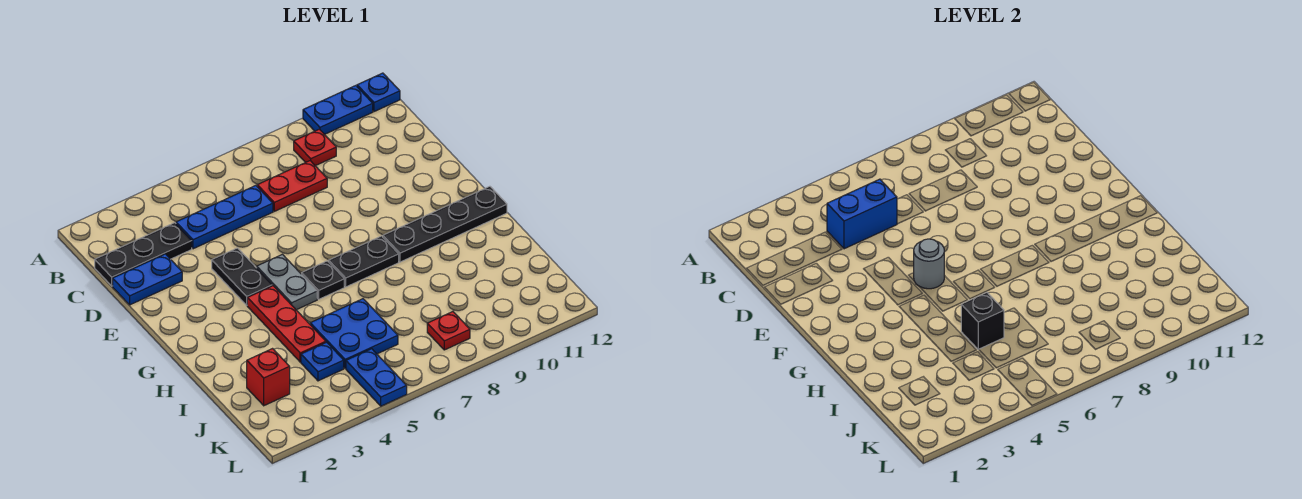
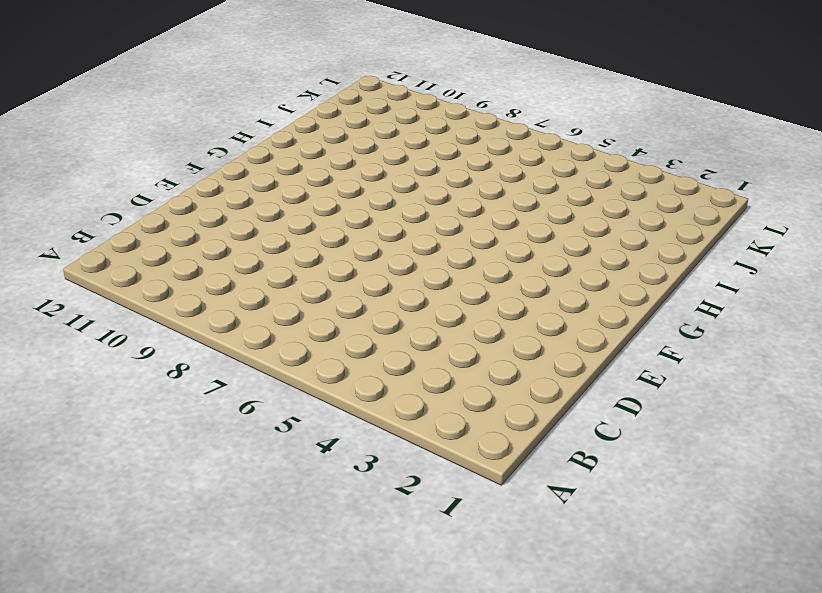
none -> blue 1x2 plate [303,86,373,134]
none -> blue 1x1 plate [357,73,400,112]
none -> red 1x1 plate [294,129,336,166]

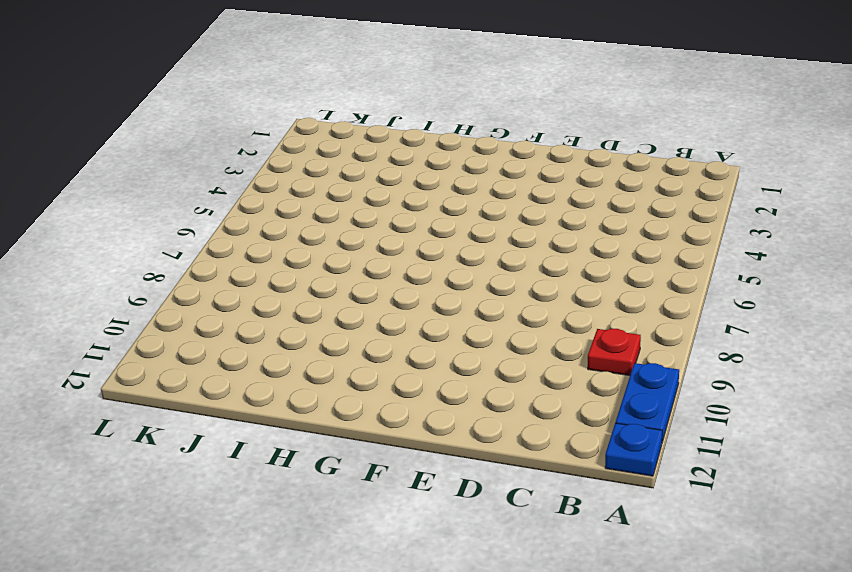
none -> black 1x3 plate [95,223,192,286]
none -> blue 1x3 plate [176,186,273,249]
none -> red 1x2 plate [257,161,327,211]

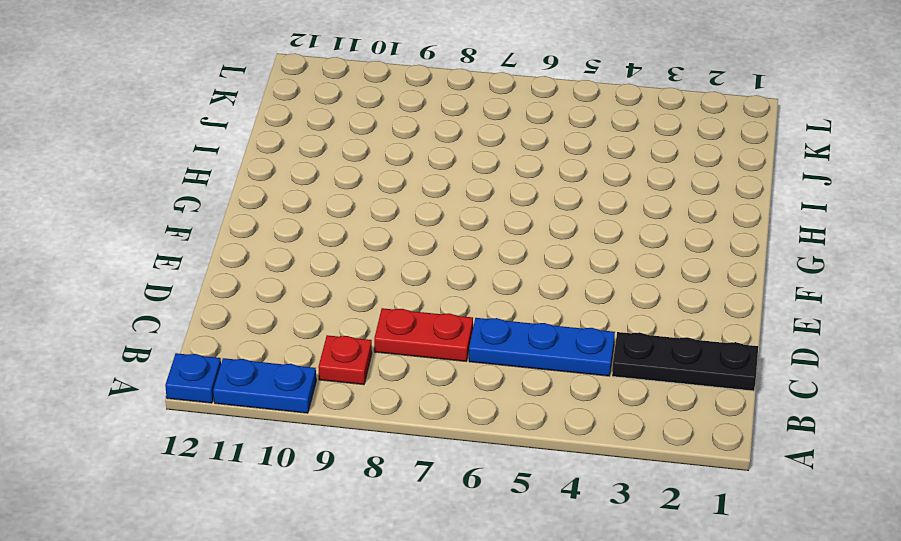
none -> blue 1x2 plate [113,254,182,305]
none -> black 1x2 plate [212,248,272,305]
none -> grey 1x2 plate [257,254,317,310]

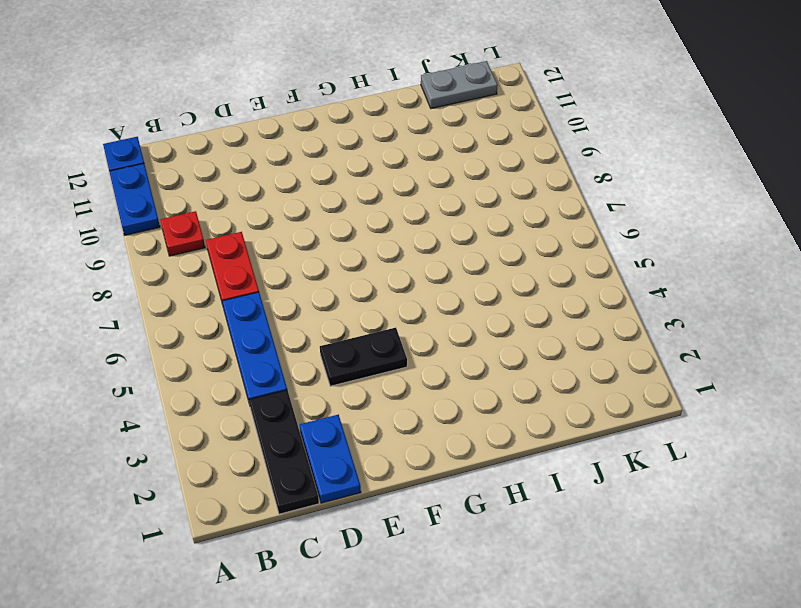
grey 1x2 plate [421,61,498,109] -> grey 1x2 plate moved to [257,254,317,310]
none -> red 1x3 plate [247,286,326,362]
none -> black 1x1 plate [302,261,344,299]
none -> black 1x2 plate [329,236,399,287]

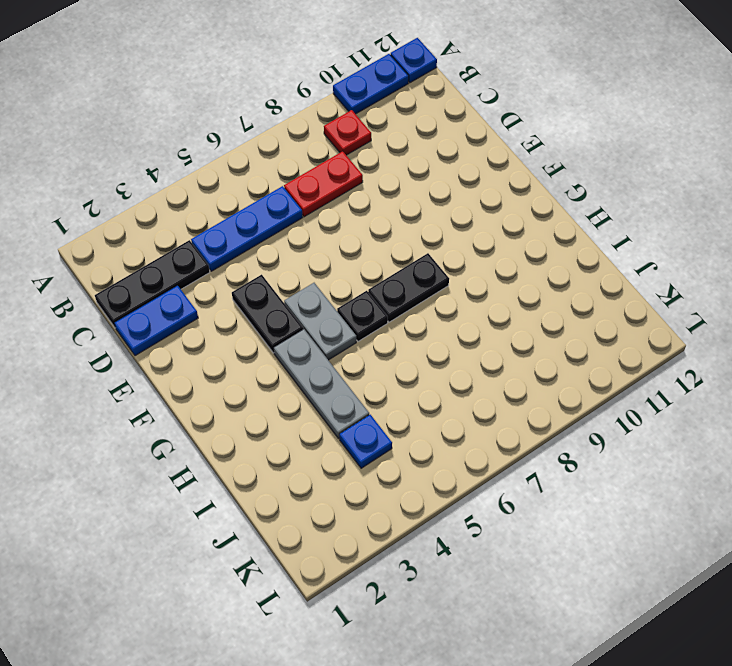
grey 1x3 plate [274,329,369,438] -> red 1x3 plate [247,286,326,362]
none -> black 1x4 plate [383,186,507,262]
none -> blue 2x2 plate [310,299,398,368]
none -> red 1x1 brick [247,349,290,406]

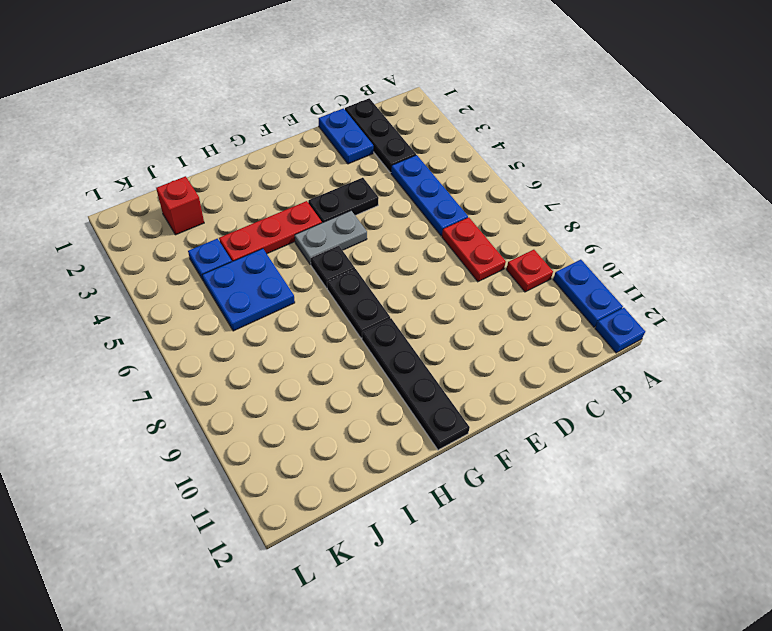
none -> blue 1x2 plate [346,349,407,406]
none -> red 1x1 plate [427,312,470,350]
none -> blue 1x2 brick [827,179,897,249]

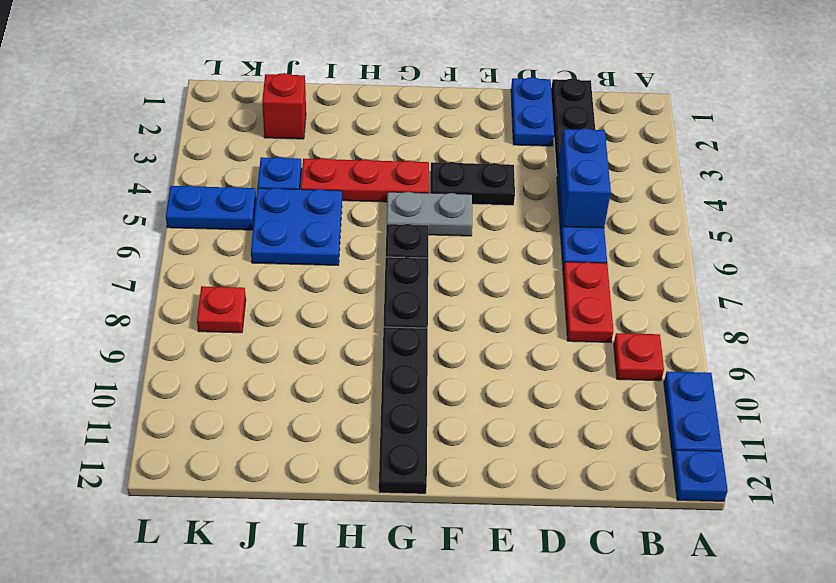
none -> grey 1x1 round brick [914,239,944,289]
none -> black 1x1 brick [961,293,1004,350]

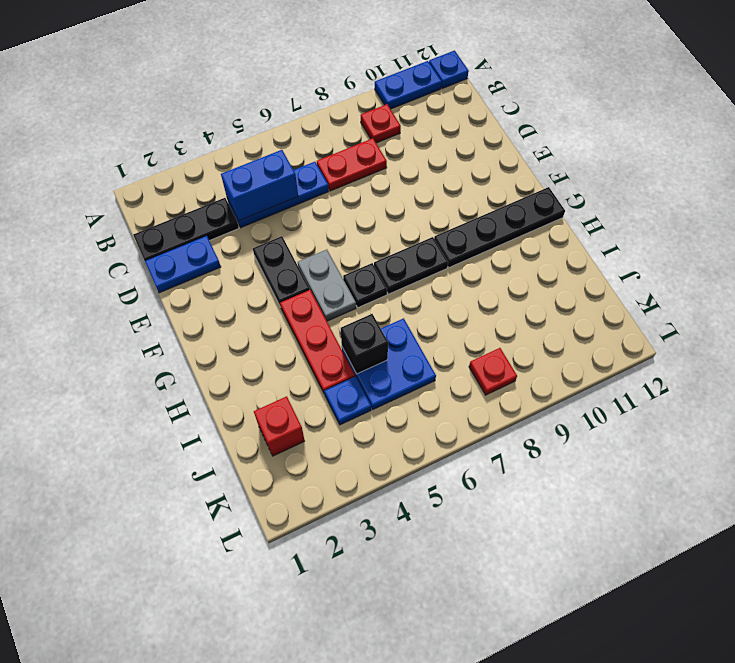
none -> blue 1x2 plate [346,349,407,406]
none -> grey 1x1 round brick [914,239,944,289]

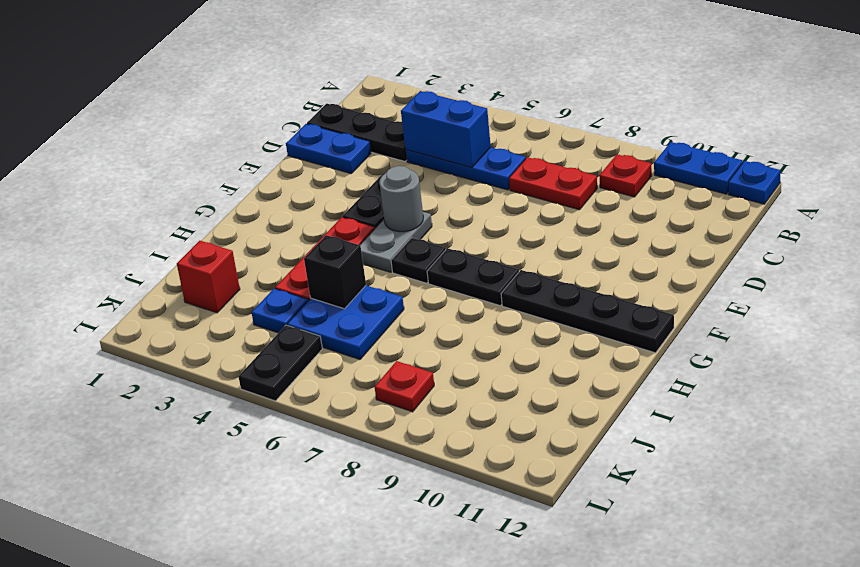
black 1x2 plate [239,325,322,401] -> blue 1x2 plate [346,349,407,406]

